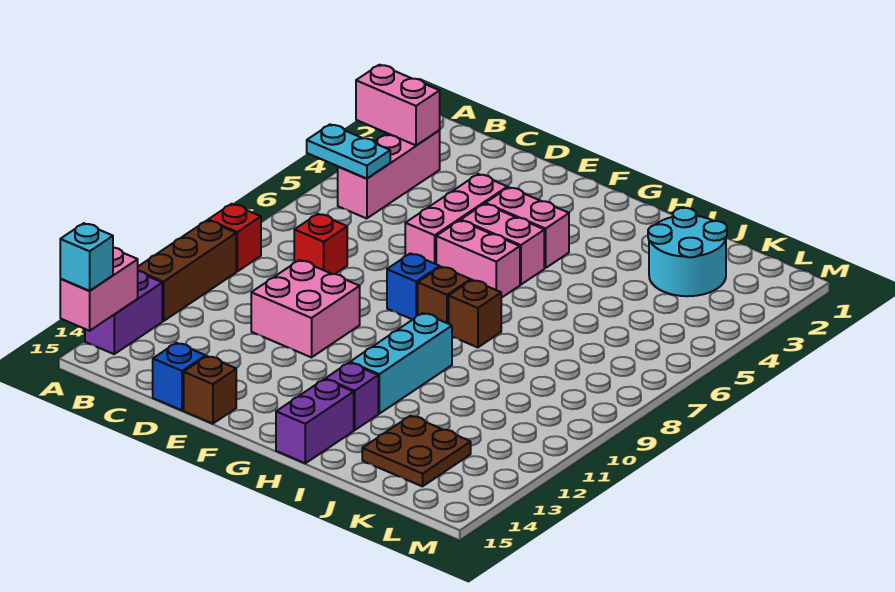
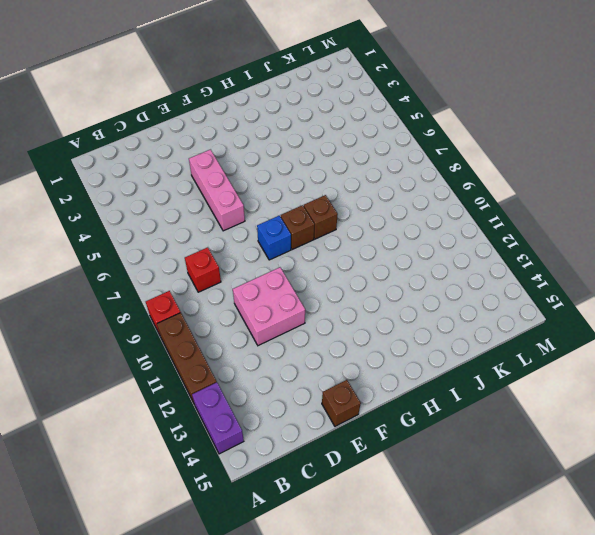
none -> pink 1x3 brick [338,131,440,219]
none -> blue 1x1 brick [153,343,206,410]
none -> pink 1x2 brick [485,187,569,268]

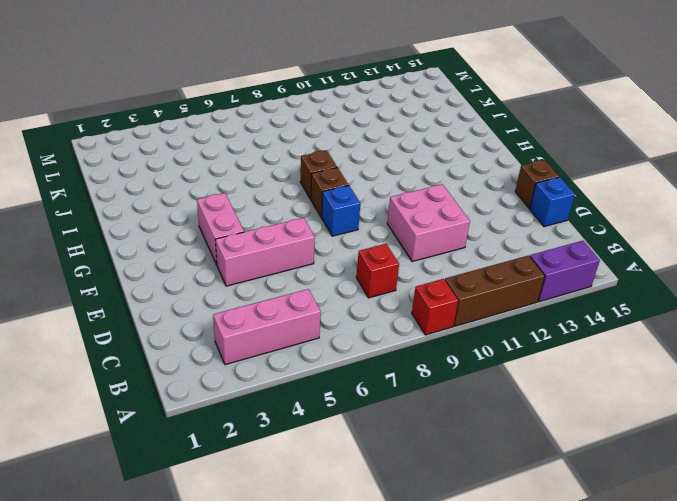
none -> pink 1x2 brick [461,204,544,285]
none -> pink 1x2 brick [436,220,520,298]
none -> cyan 1x3 brick [350,313,452,414]

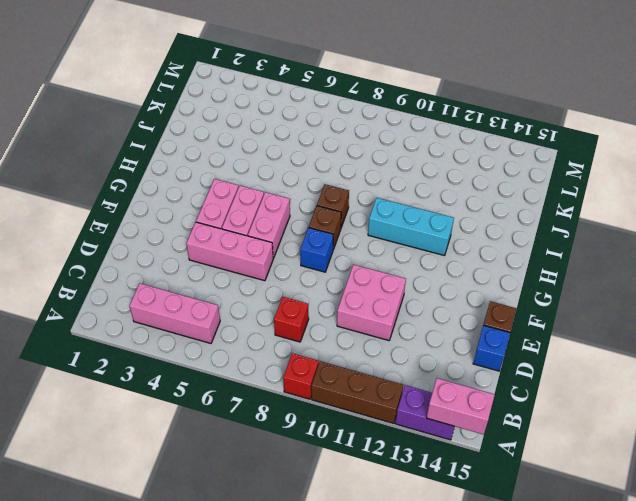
none -> purple 1x1 brick [325,363,378,430]
none -> purple 1x2 brick [276,379,354,463]
none -> cyan 2x2 round brick [648,208,727,296]

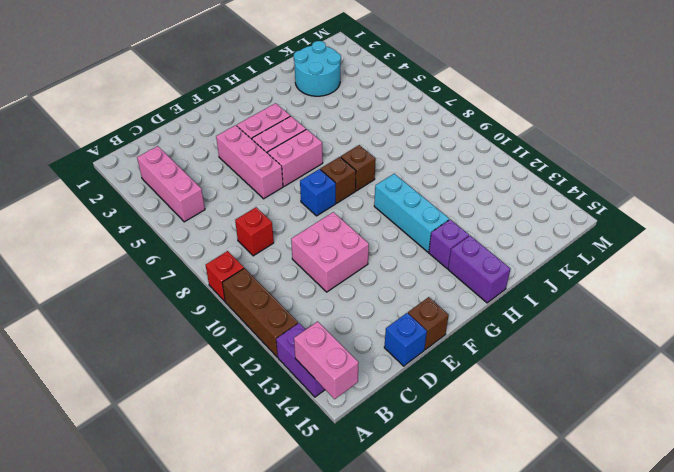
none -> brown 2x2 plate [362,416,471,486]
none -> pink 1x2 brick [356,65,440,146]
none -> cyan 1x2 plate [307,124,390,179]

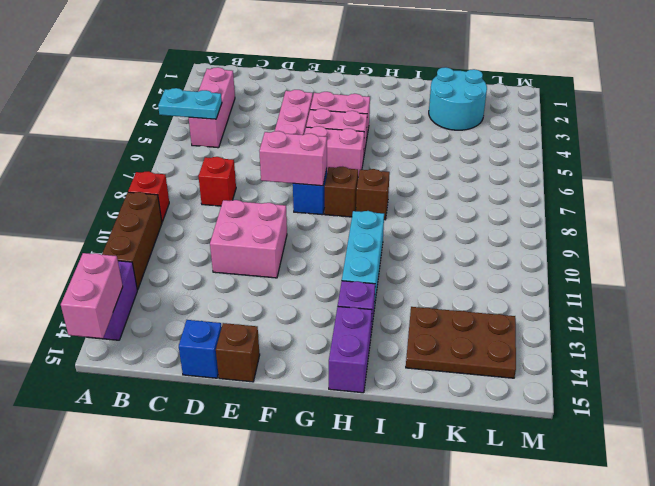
pink 1x2 brick [259,131,327,186] -> pink 1x2 brick moved to [356,65,440,146]
brown 2x3 plate [406,307,516,378] -> brown 2x2 plate [362,416,471,486]
none -> cyan 1x1 brick [60,223,113,291]

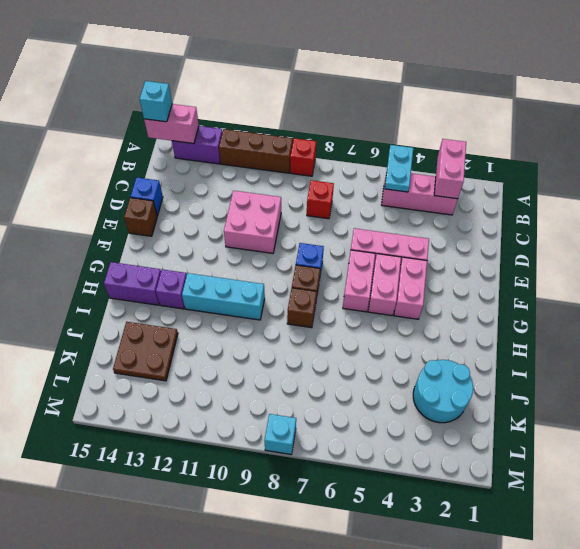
cyan 1x1 brick [265,414,296,454] -> none

